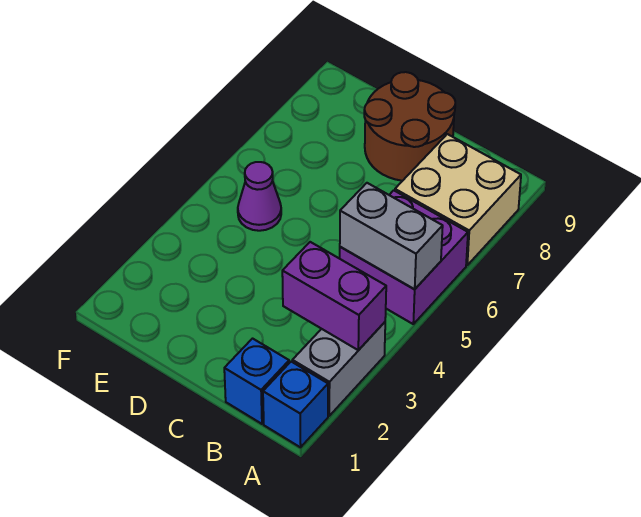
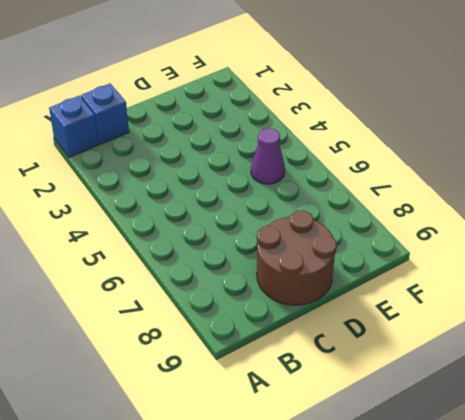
none -> grey 1x2 brick [292,322,385,416]
none -> purple 2x2 brick [340,190,468,324]

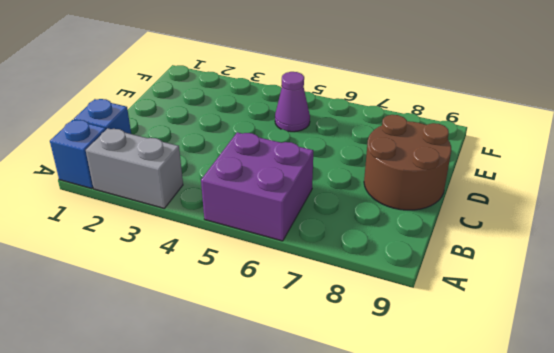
none -> tan 2x2 brick [395,134,521,265]
none -> purple 1x2 brick [282,242,386,350]

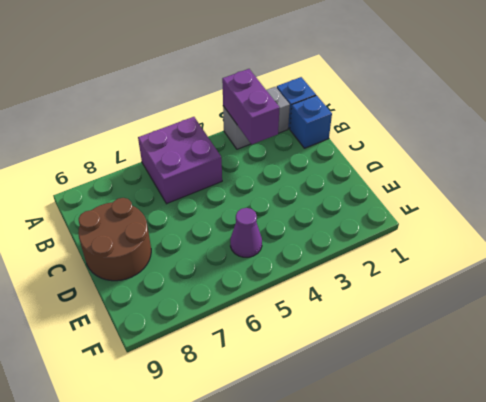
none -> tan 2x2 brick [395,134,521,265]
none -> grey 1x2 brick [340,183,443,289]

